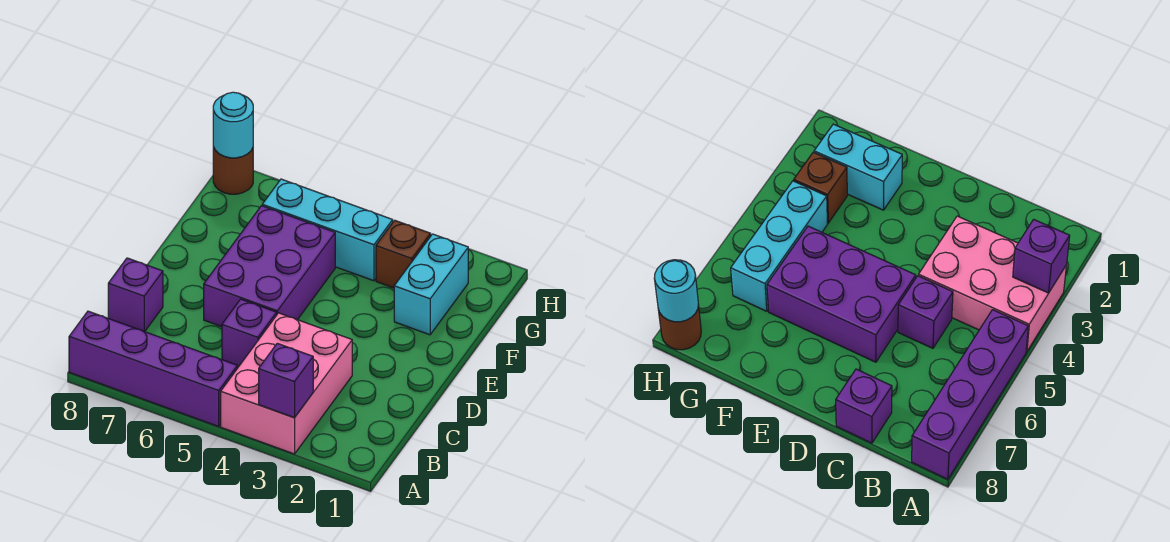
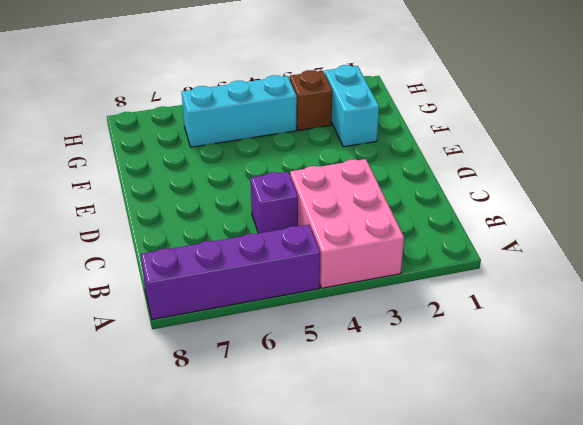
none -> purple 1x1 brick [108,258,163,332]
none -> purple 2x3 brick [204,206,335,327]

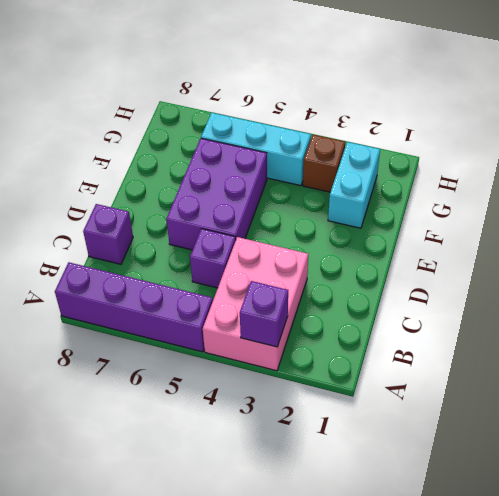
none -> brown 1x1 round brick [213,147,253,194]
none -> cyan 1x1 round brick [213,92,253,158]

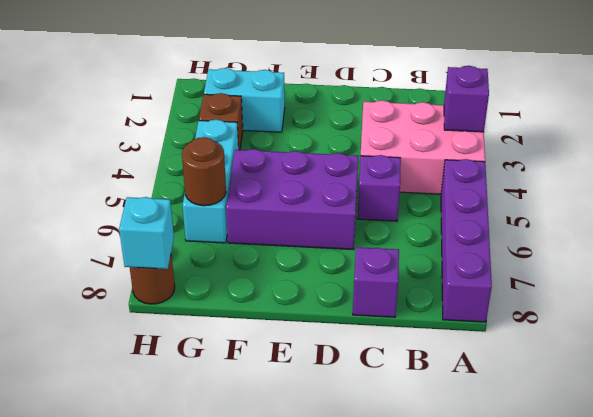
brown 1x1 round brick [182,137,226,206] -> none
cyan 1x1 brick [119,197,174,269] -> cyan 1x1 round brick [213,92,253,158]

